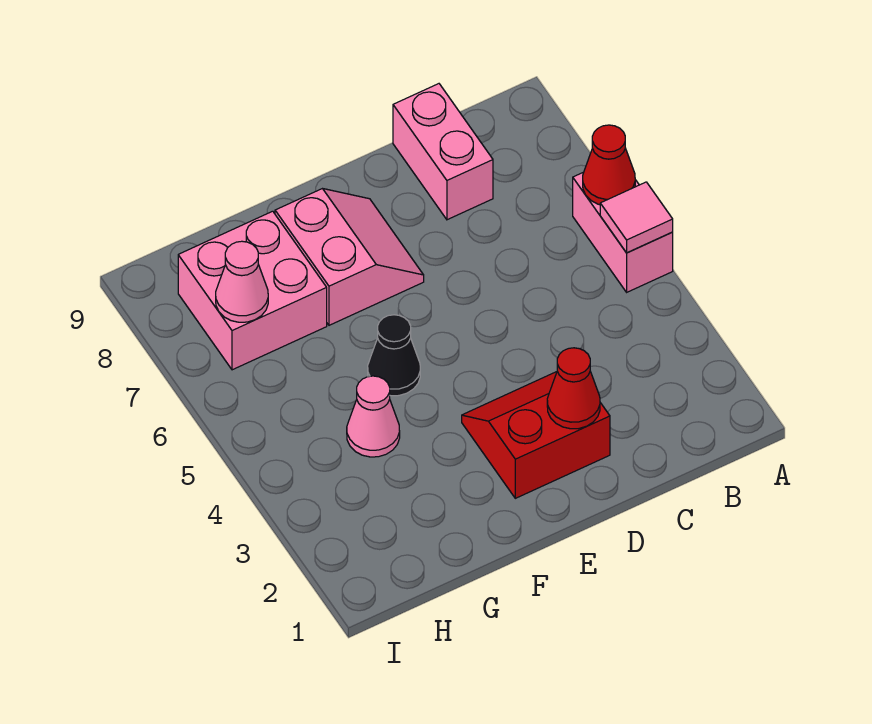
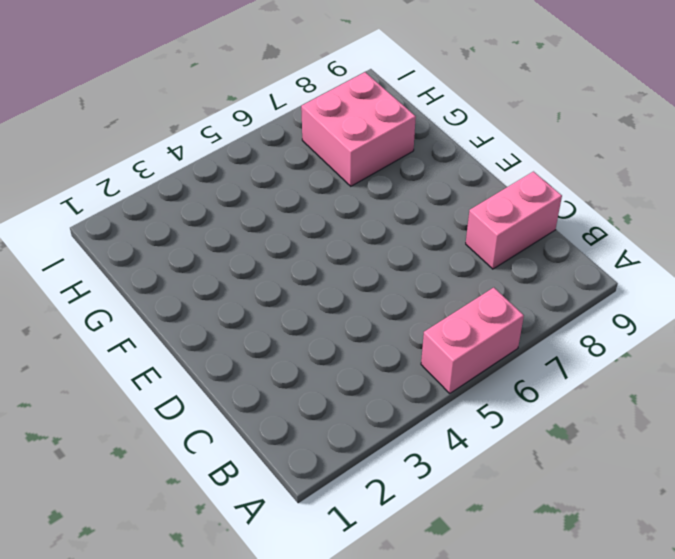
none -> red 2x2 slope [462,372,610,498]
none -> pink 2x2 slope [275,189,424,325]

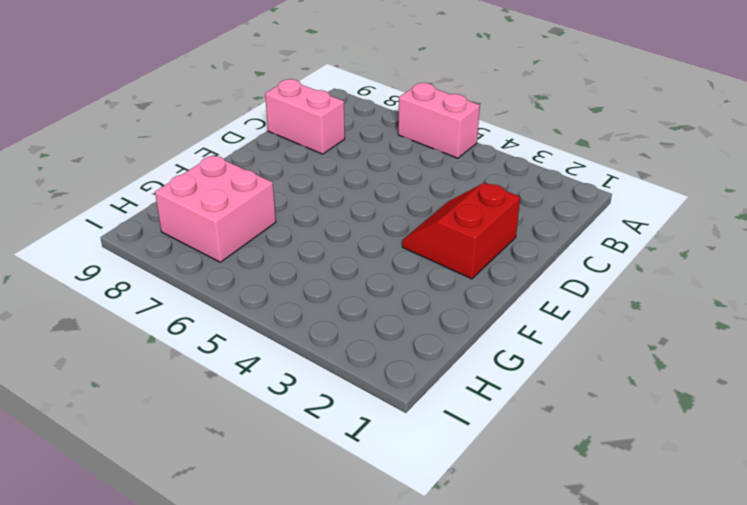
none -> pink 2x2 slope [275,189,424,325]
none -> black 1x1 cone [368,315,420,396]

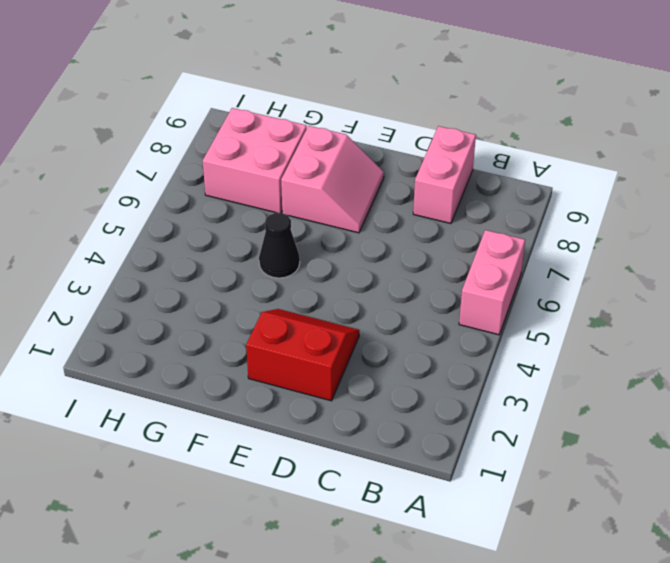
none -> pink 1x1 cone [347,376,400,457]
none -> pink 1x1 tile [600,182,673,253]

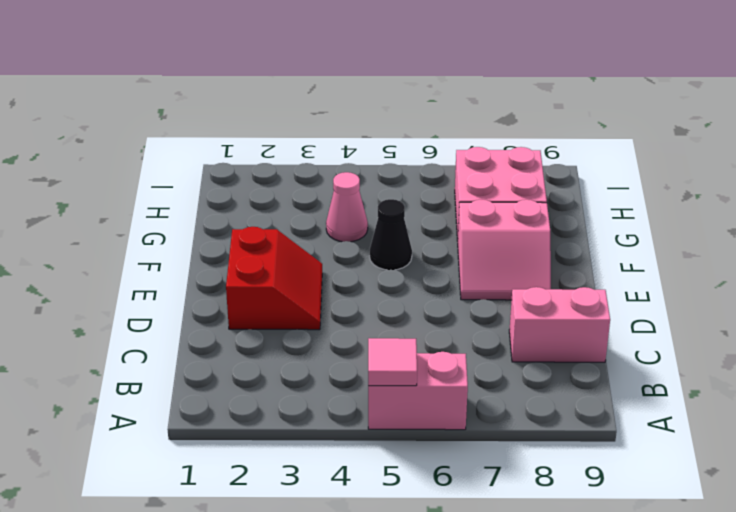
none -> red 1x1 cone [583,125,635,205]
none -> red 1x1 cone [547,348,600,429]

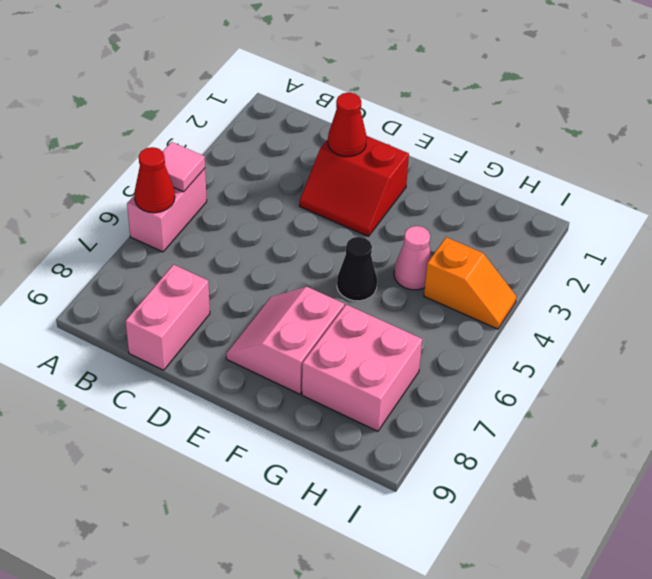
orange 1x2 slope [424,237,517,329] -> none
none -> pink 1x1 cone [216,241,268,322]

